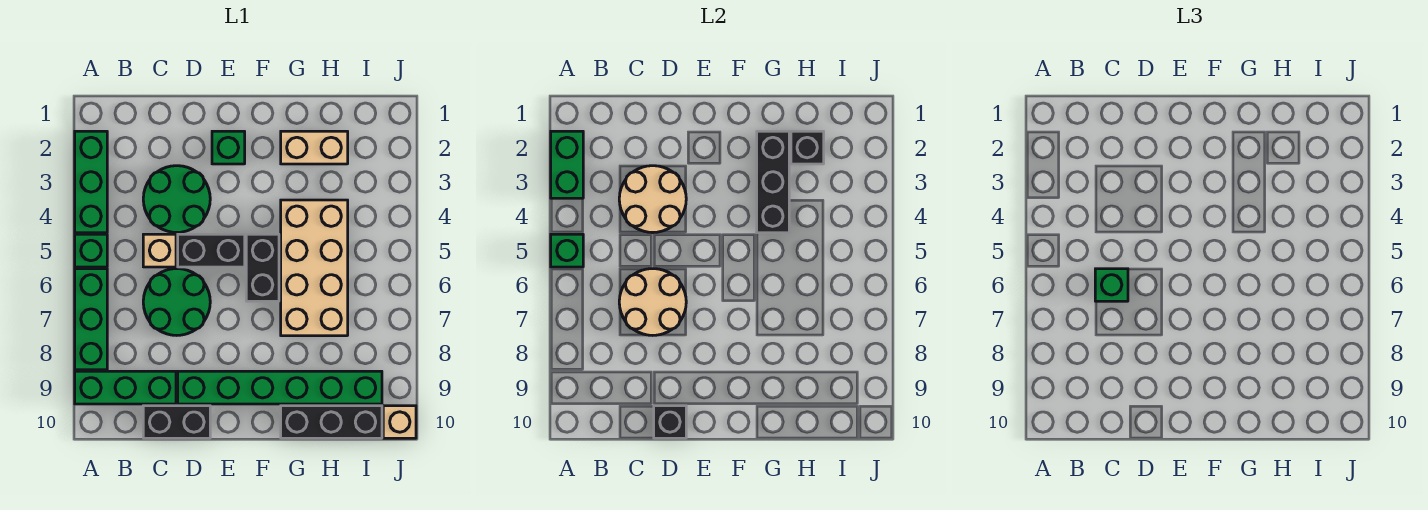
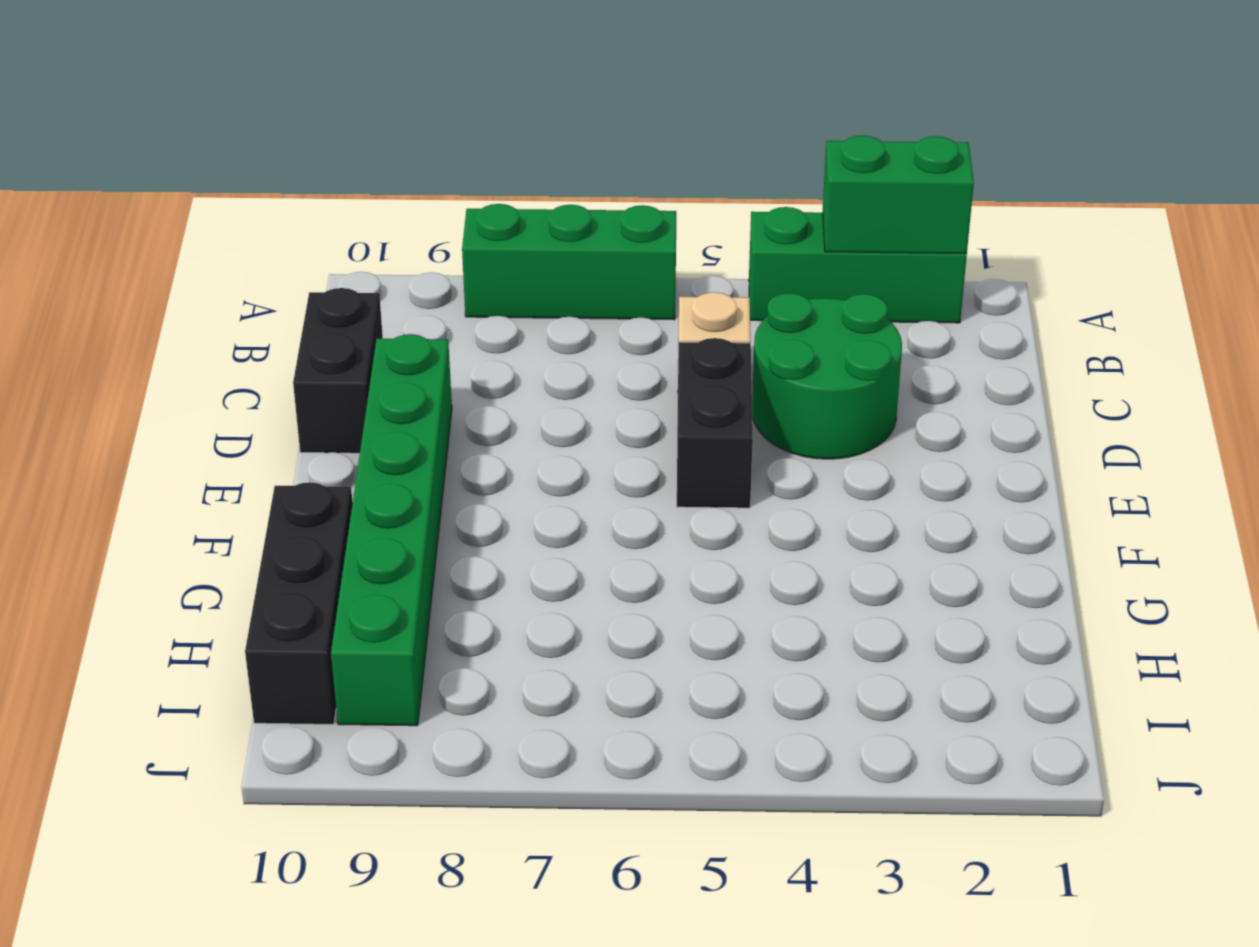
none -> green 1x1 brick [75,234,107,267]
none -> green 1x3 brick [75,371,176,404]
none -> green 2x2 round brick [143,269,210,335]

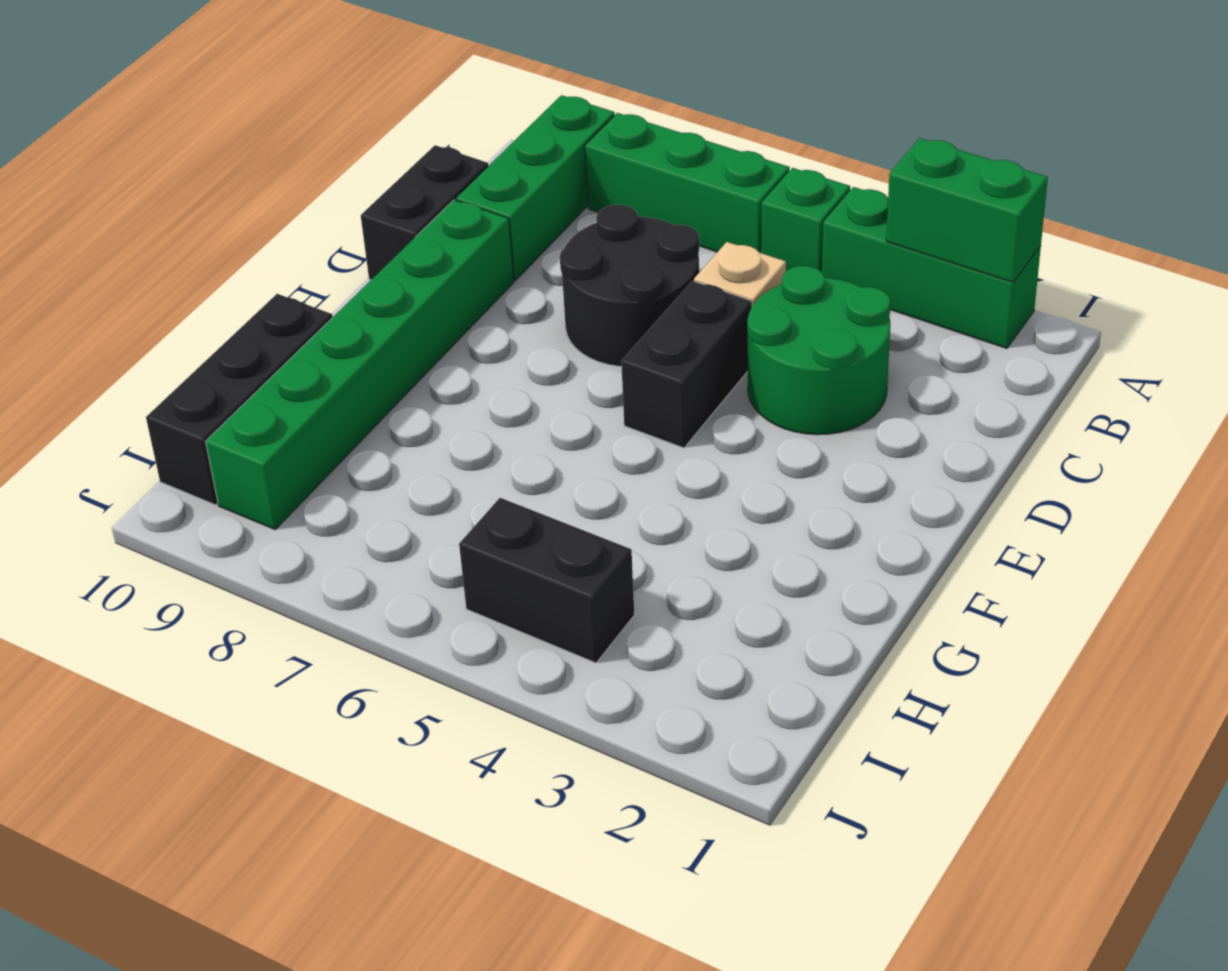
black 2x2 round brick [560,205,699,366] -> green 2x2 round brick [143,269,210,335]
black 1x2 brick [459,498,634,663] -> black 1x2 brick moved to [246,234,279,301]
none -> green 1x1 brick [212,131,245,164]
none -> tan 1x2 brick [281,131,348,164]
none -> tan 2x4 brick [281,200,348,336]

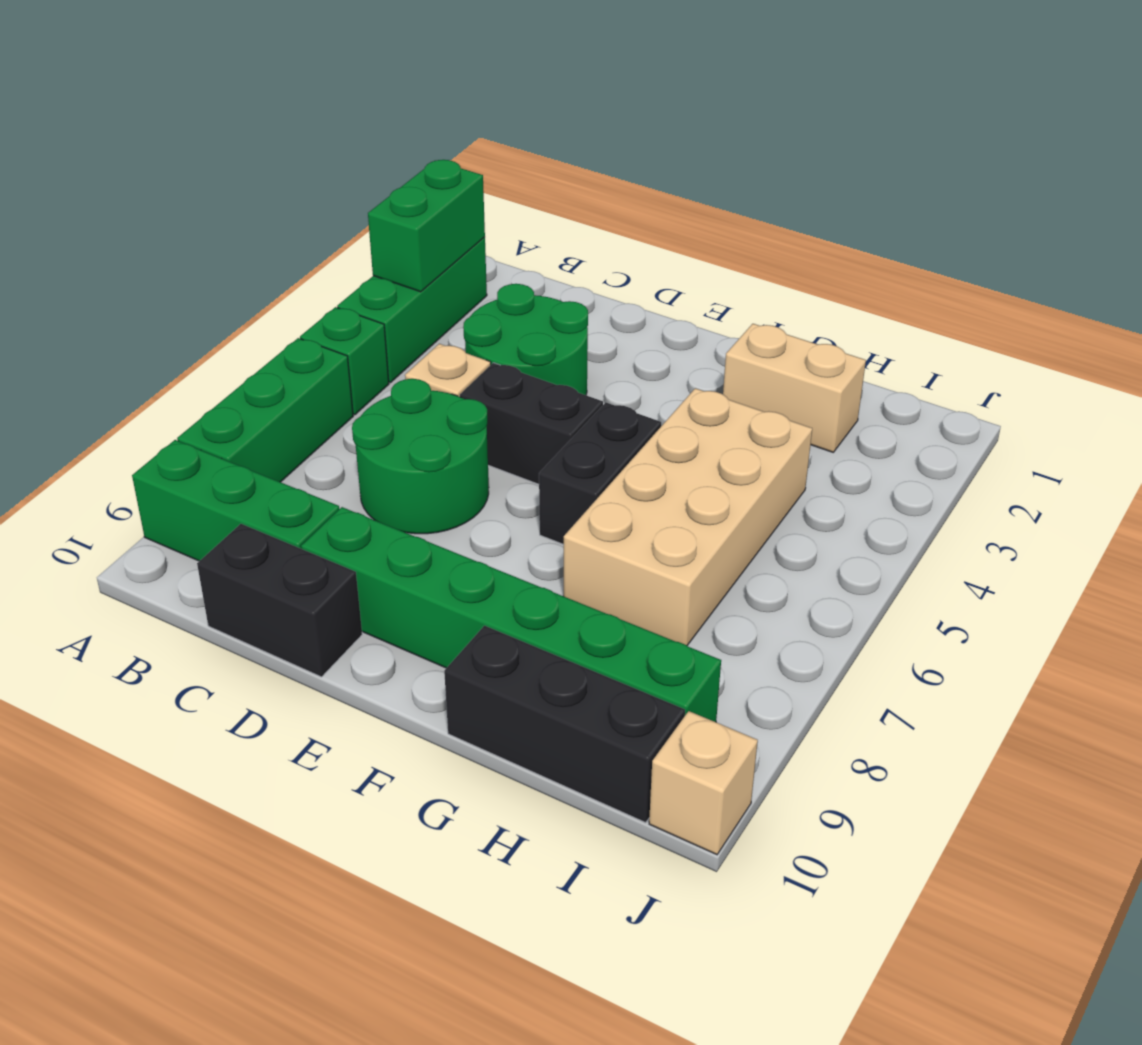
none -> green 1x1 brick [212,131,245,164]
none -> green 1x1 brick [551,234,583,267]
none -> tan 2x2 round brick [619,166,686,233]

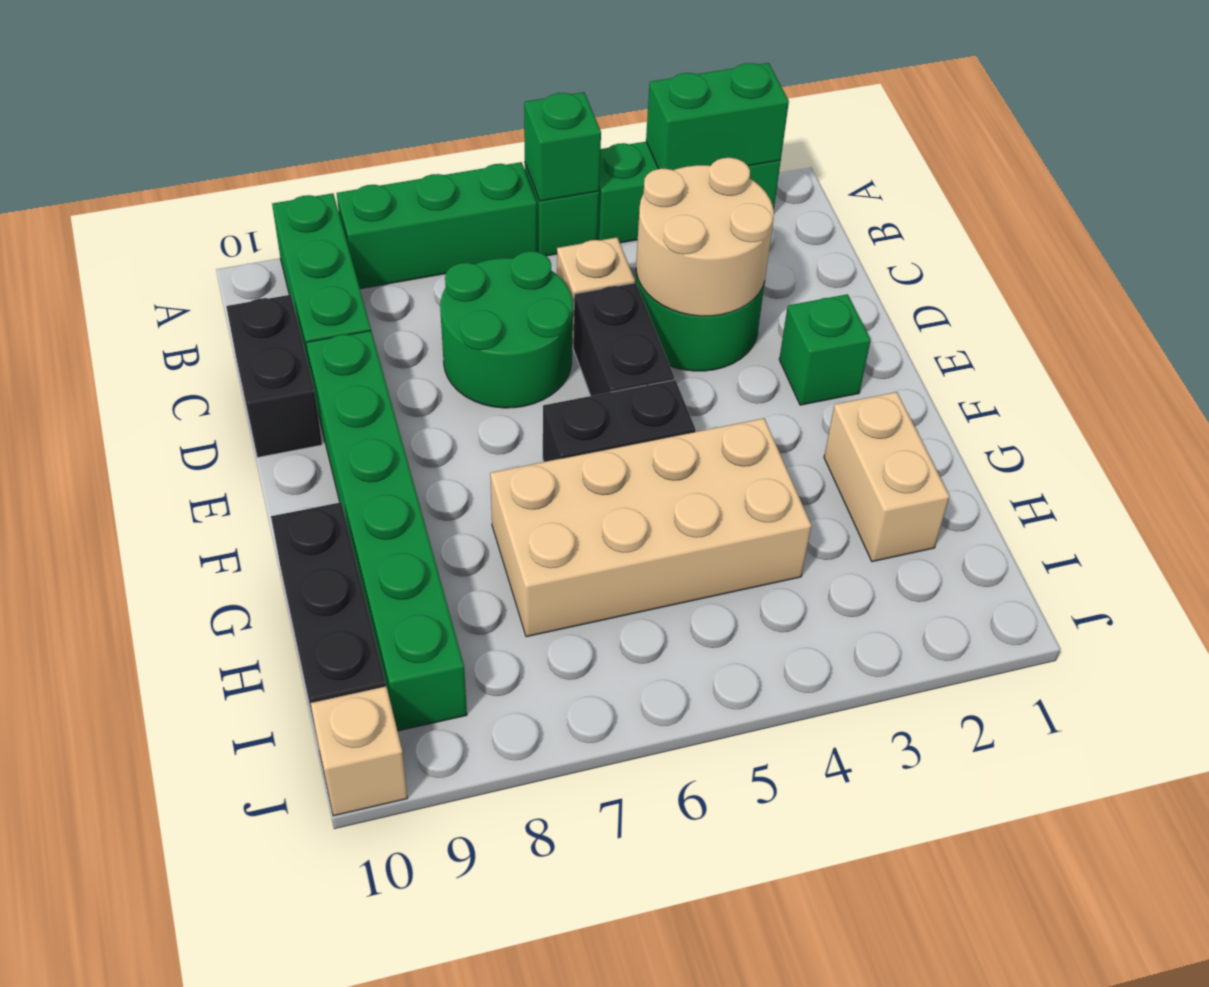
none -> tan 2x2 round brick [619,269,686,335]
none -> black 1x1 brick [654,406,686,438]
none -> black 1x3 brick [757,131,789,233]

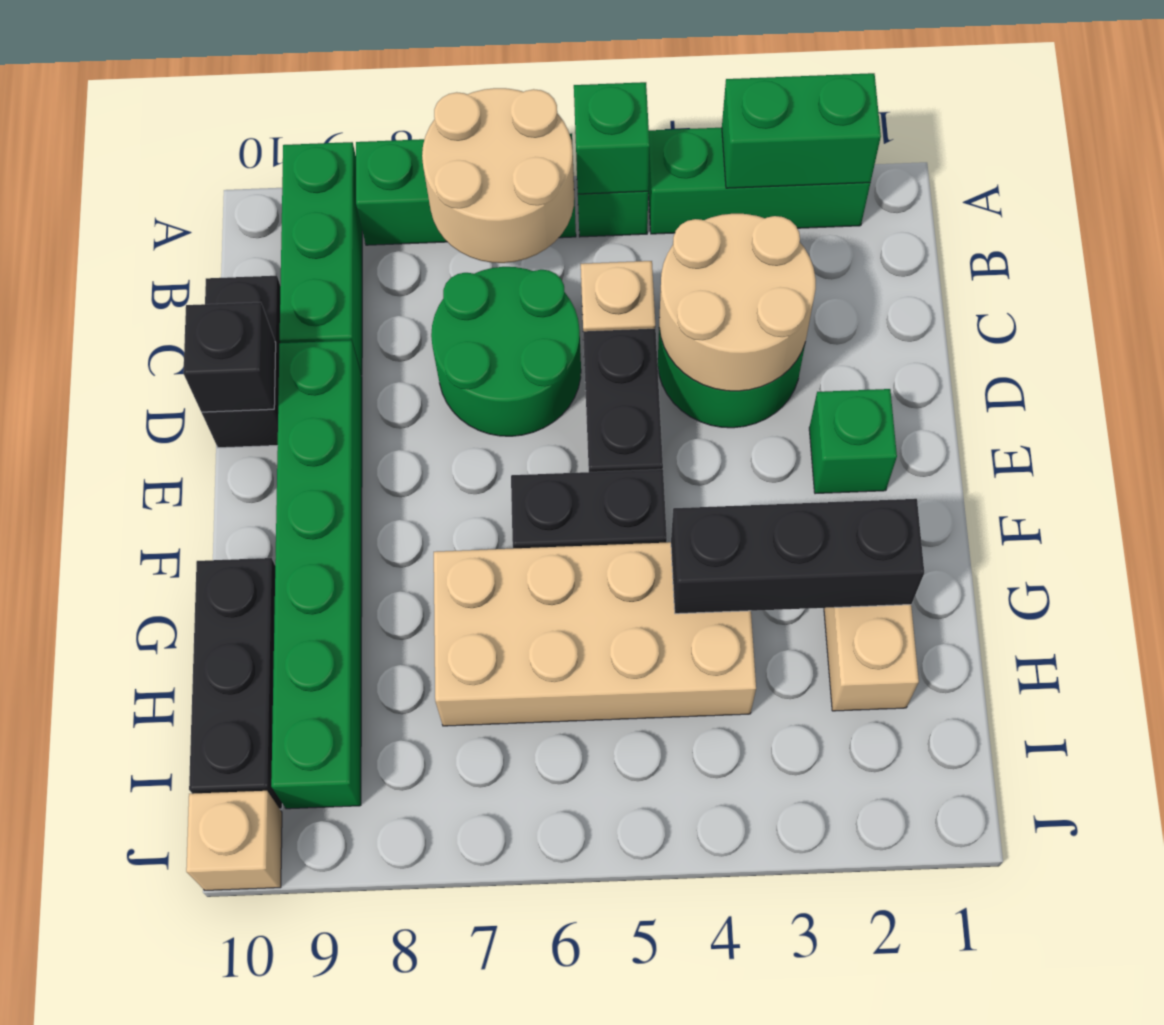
tan 2x2 round brick [422,88,574,263] -> tan 2x2 round brick moved to [619,269,686,335]
none -> black 1x1 brick [791,131,824,164]
none -> green 1x1 brick [1095,269,1128,301]

